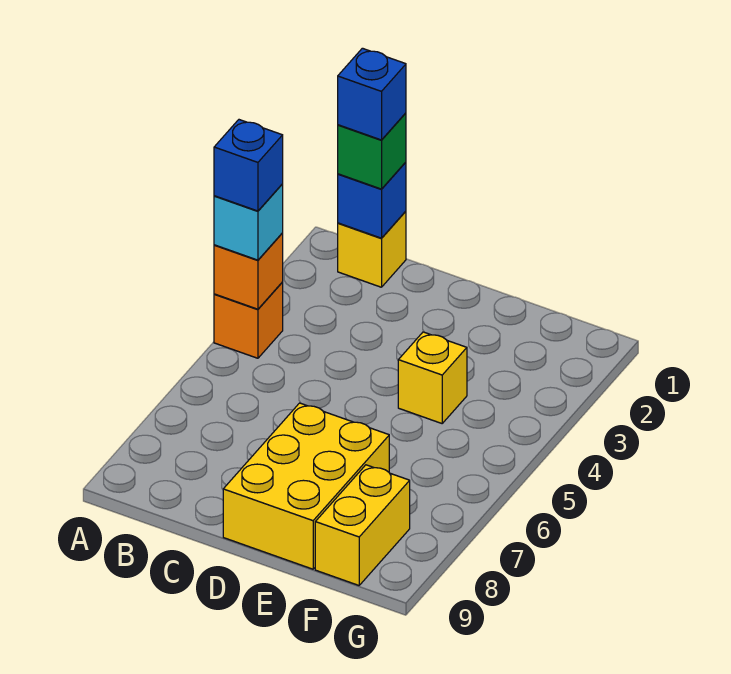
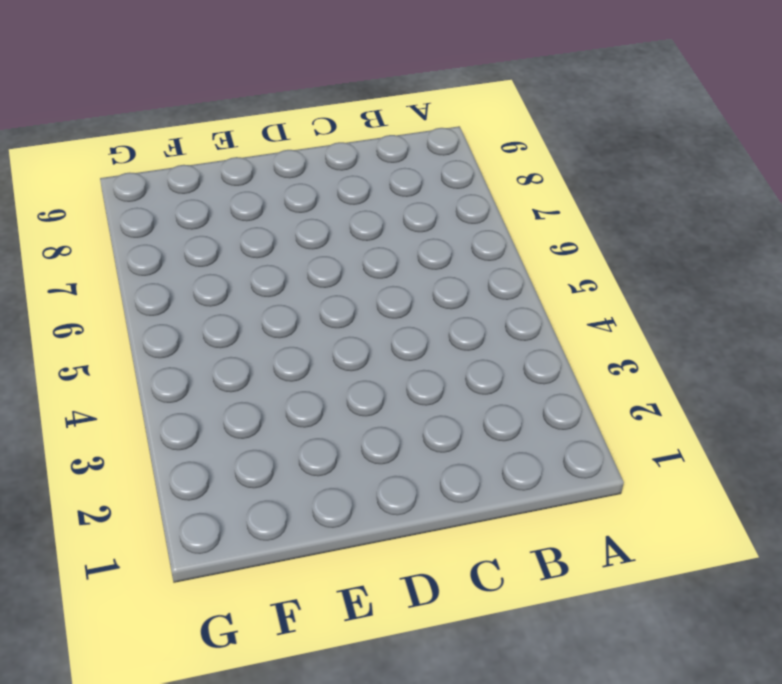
none -> orange 1x1 brick [214,282,283,358]
none -> yellow 1x1 brick [338,211,406,287]

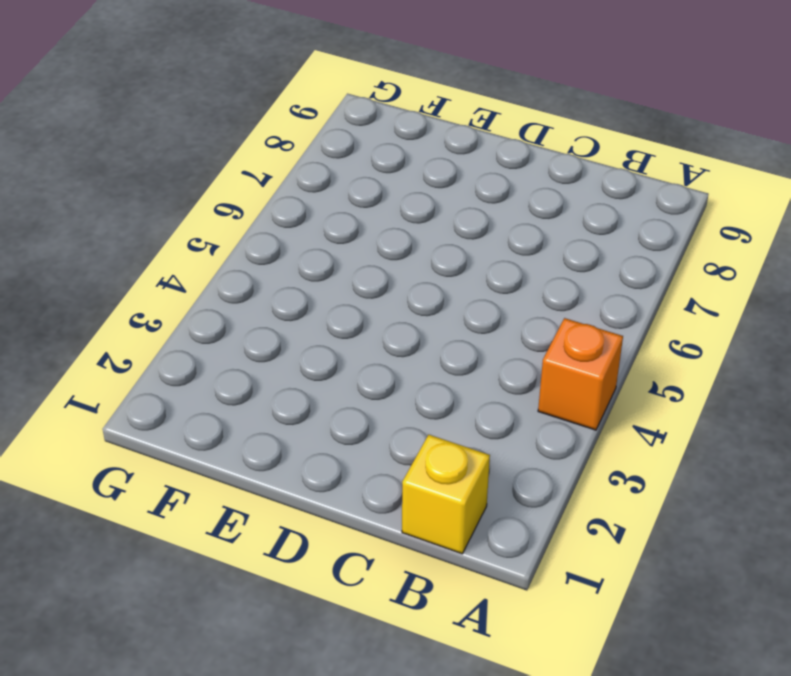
none -> yellow 2x3 brick [223,403,389,569]
none -> yellow 1x1 brick [398,332,467,423]

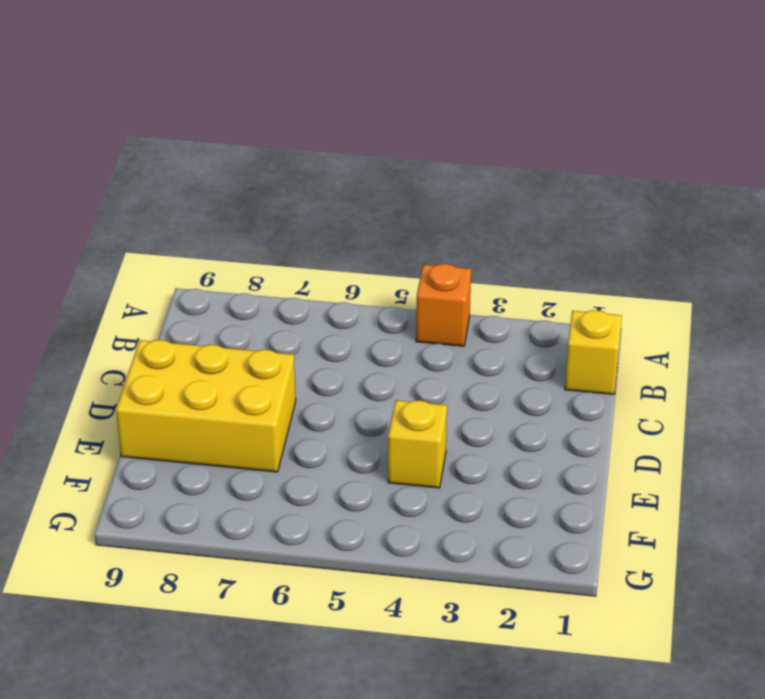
none -> yellow 1x2 brick [315,465,410,585]
none -> orange 1x1 brick [214,233,283,309]

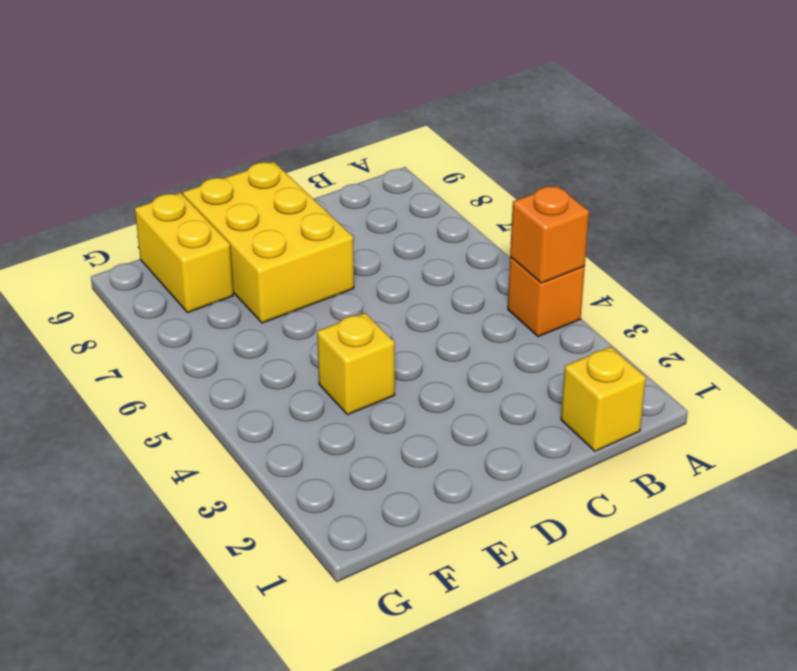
none -> blue 1x1 brick [338,162,406,238]
none -> cyan 1x1 brick [214,184,283,260]

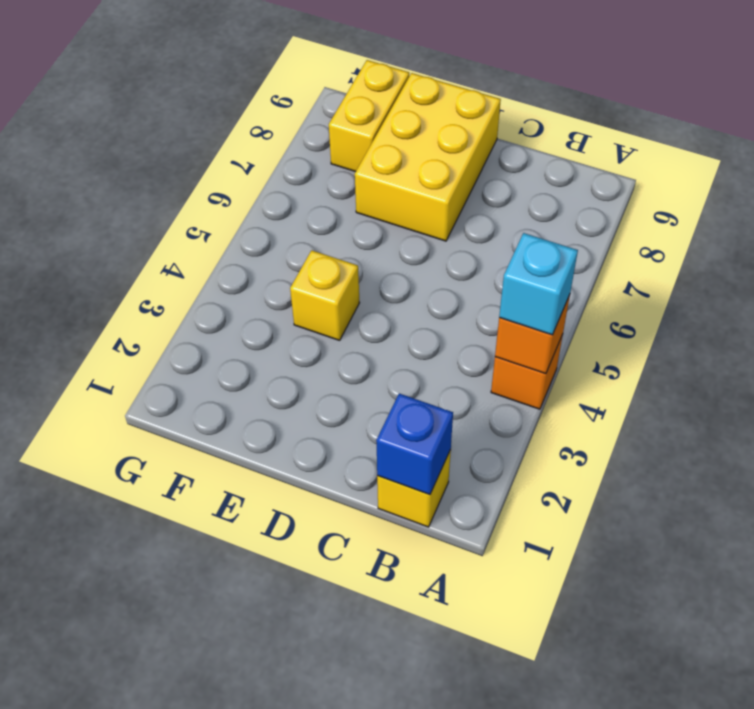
none -> green 1x1 brick [338,113,406,189]
none -> blue 1x1 brick [214,120,283,211]

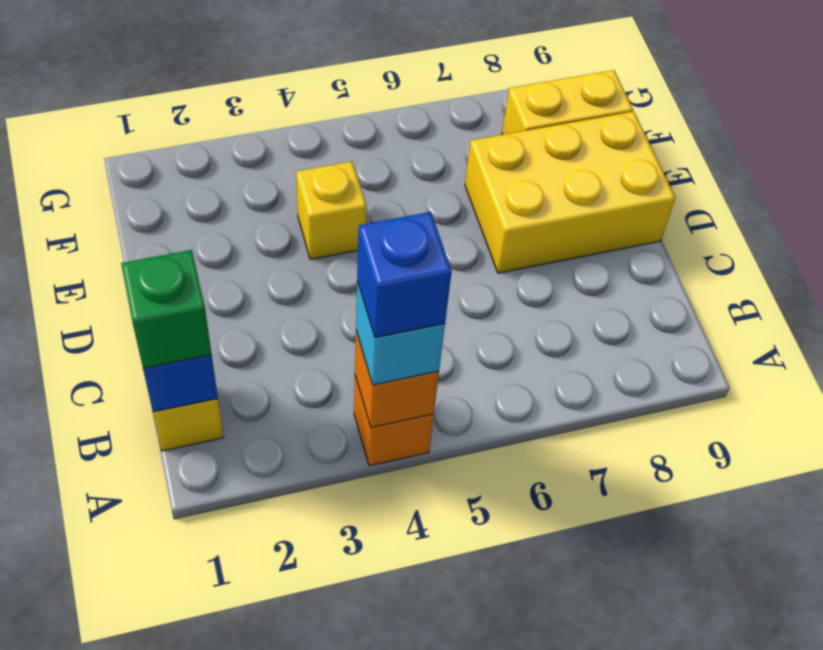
none -> blue 1x1 brick [338,48,406,140]

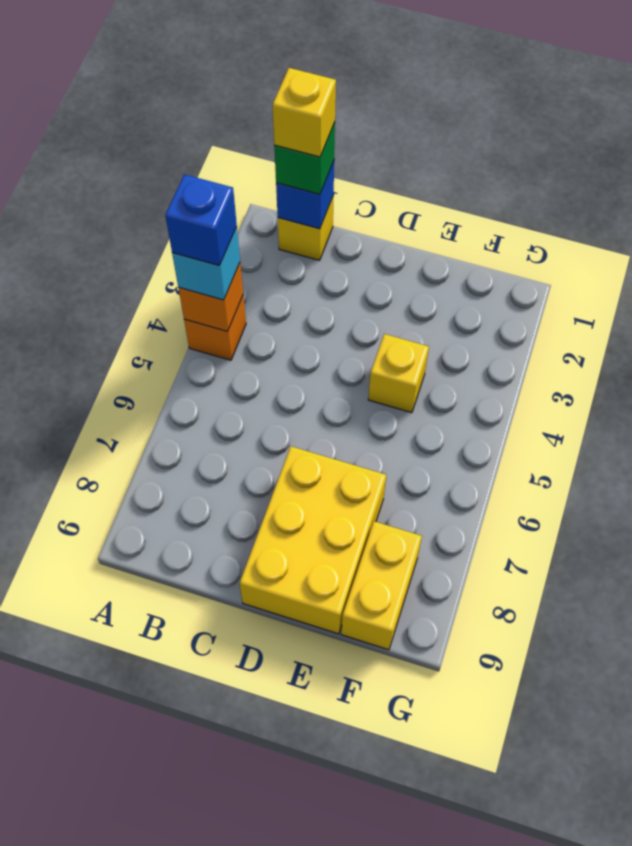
yellow 1x1 brick [272,68,336,157] -> blue 1x1 brick [338,48,406,140]

